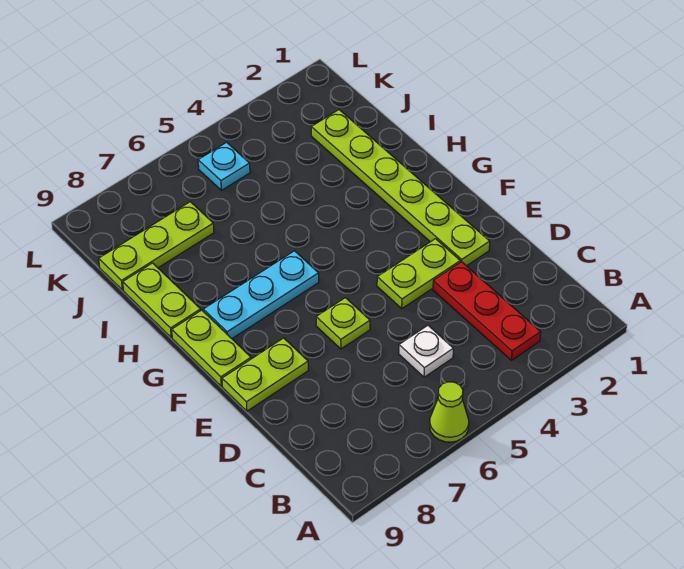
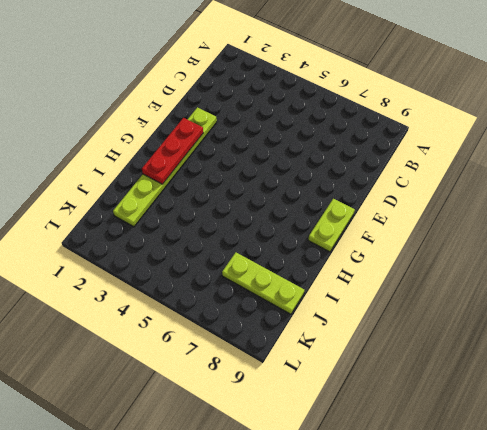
red 1x3 plate [142,118,203,184] -> red 1x3 plate moved to [433,262,541,360]
none -> lime 1x1 cone [430,382,469,442]
none -> white 1x1 plate [399,326,453,377]
none -> lime 1x2 plate [377,239,460,308]

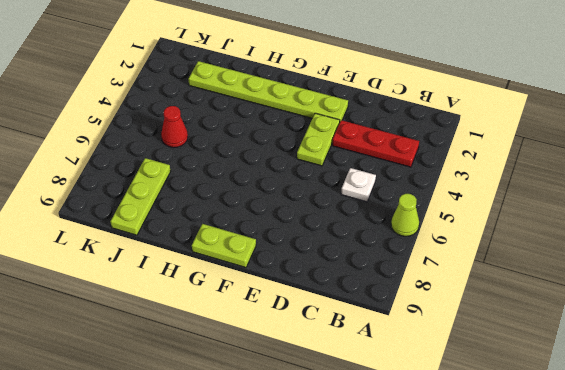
red 1x1 cone [161,106,188,148] -> none
none -> lime 1x1 plate [316,298,370,349]
none -> lime 1x2 plate [222,338,308,411]
none -> cyan 1x3 plate [203,251,319,338]

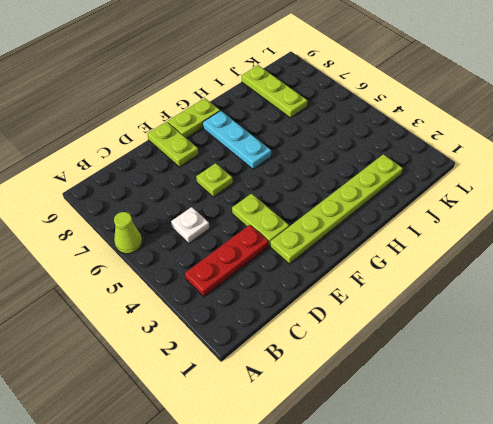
none -> lime 1x2 plate [123,263,201,337]
none -> cyan 1x1 plate [198,142,250,190]

